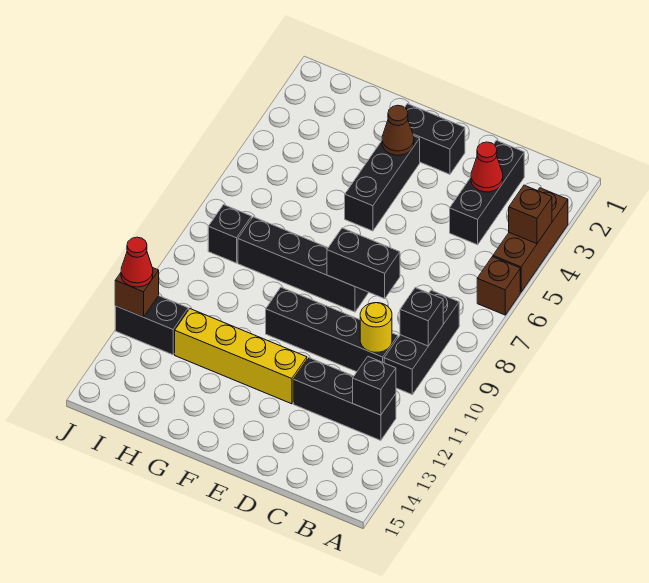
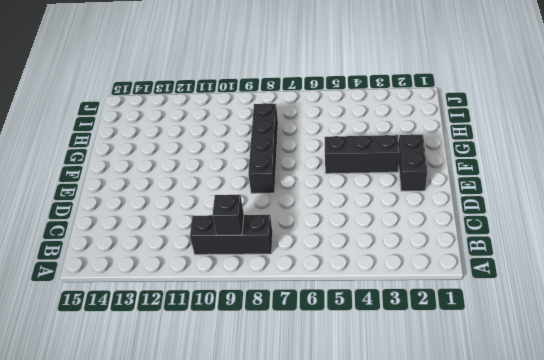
none -> brown 1x3 brick [493,188,568,292]
none -> brown 1x1 brick [477,257,520,315]
none -> black 1x3 brick [293,358,396,440]

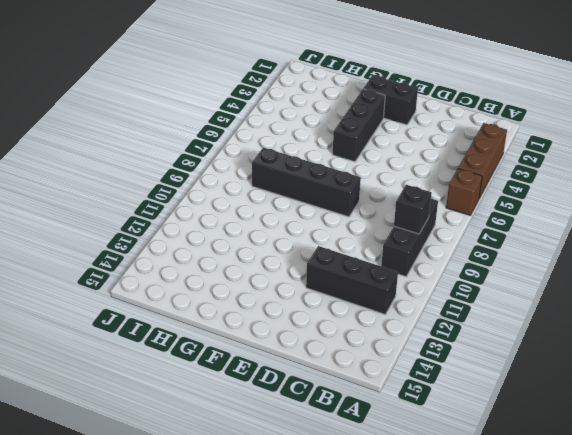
none -> black 1x3 brick [450,140,524,245]
none -> black 1x4 brick [266,287,398,372]
none -> yellow 1x4 brick [175,309,307,404]

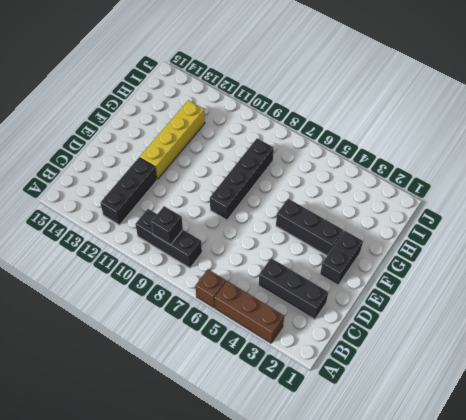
none -> black 1x4 brick [266,287,398,372]
none -> black 1x1 brick [208,205,252,263]
none -> black 1x2 brick [115,296,188,355]

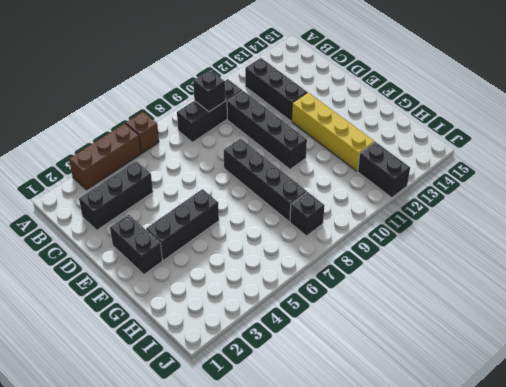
none -> brown 1x1 brick [509,185,552,244]
none -> black 1x1 brick [353,357,396,415]
none -> red 1x1 cone [471,142,503,192]

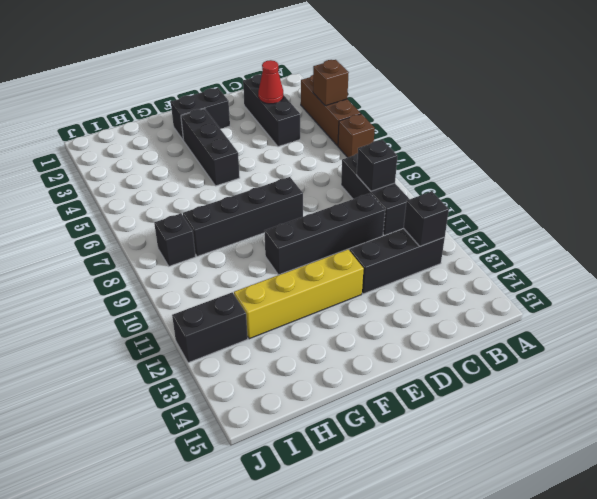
none -> yellow 1x1 round brick [360,303,392,352]
none -> black 1x2 brick [327,228,400,299]
none -> brown 1x1 cone [382,105,414,155]

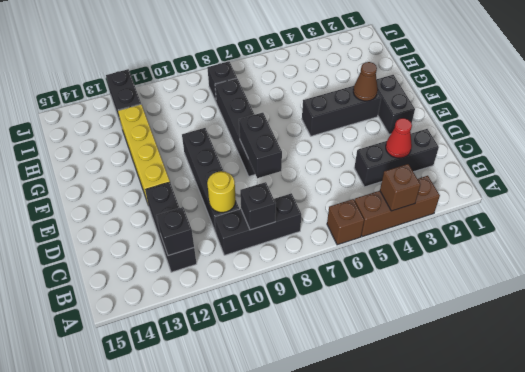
none -> brown 1x1 brick [115,268,159,317]
none -> red 1x1 cone [121,237,153,287]

